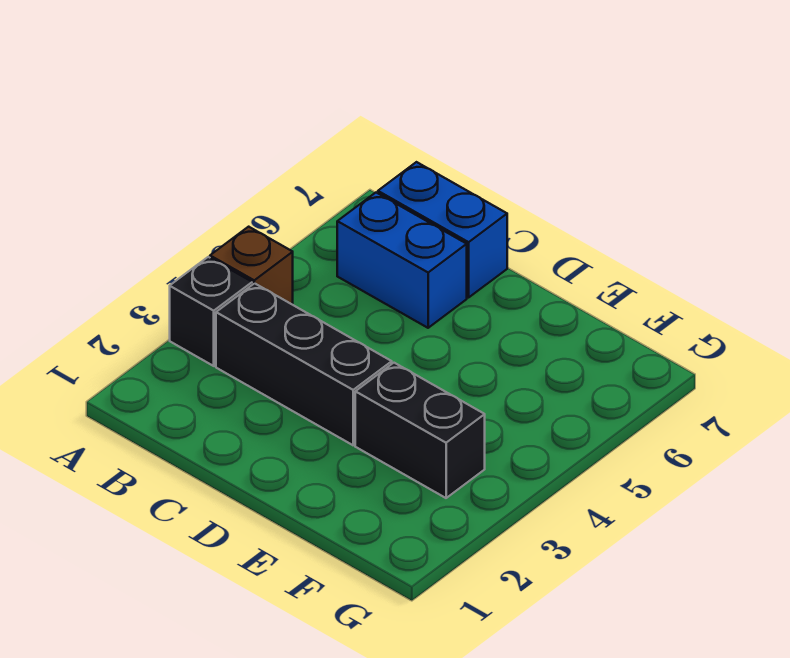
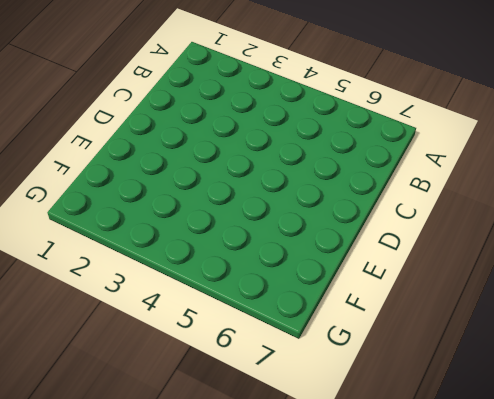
none -> black 1x1 brick [170,257,252,366]
none -> brown 1x1 brick [210,227,293,305]

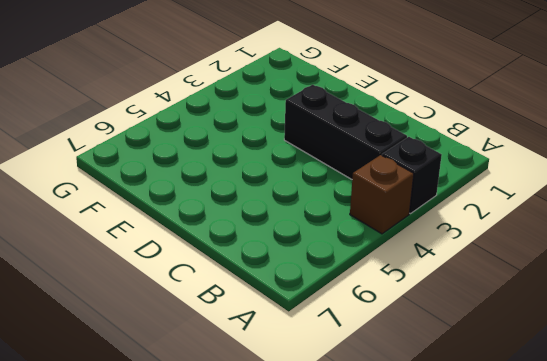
none -> blue 1x2 brick [337,193,467,328]
none -> blue 1x2 brick [378,162,507,298]

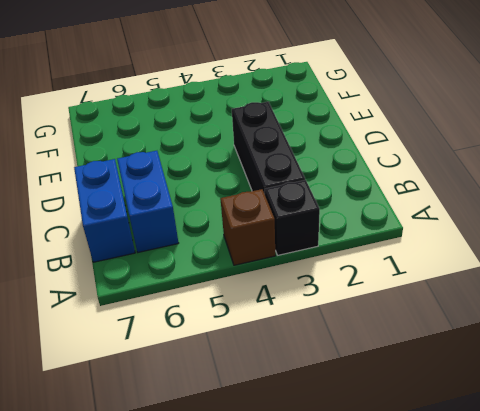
none -> black 1x2 brick [355,363,485,498]

